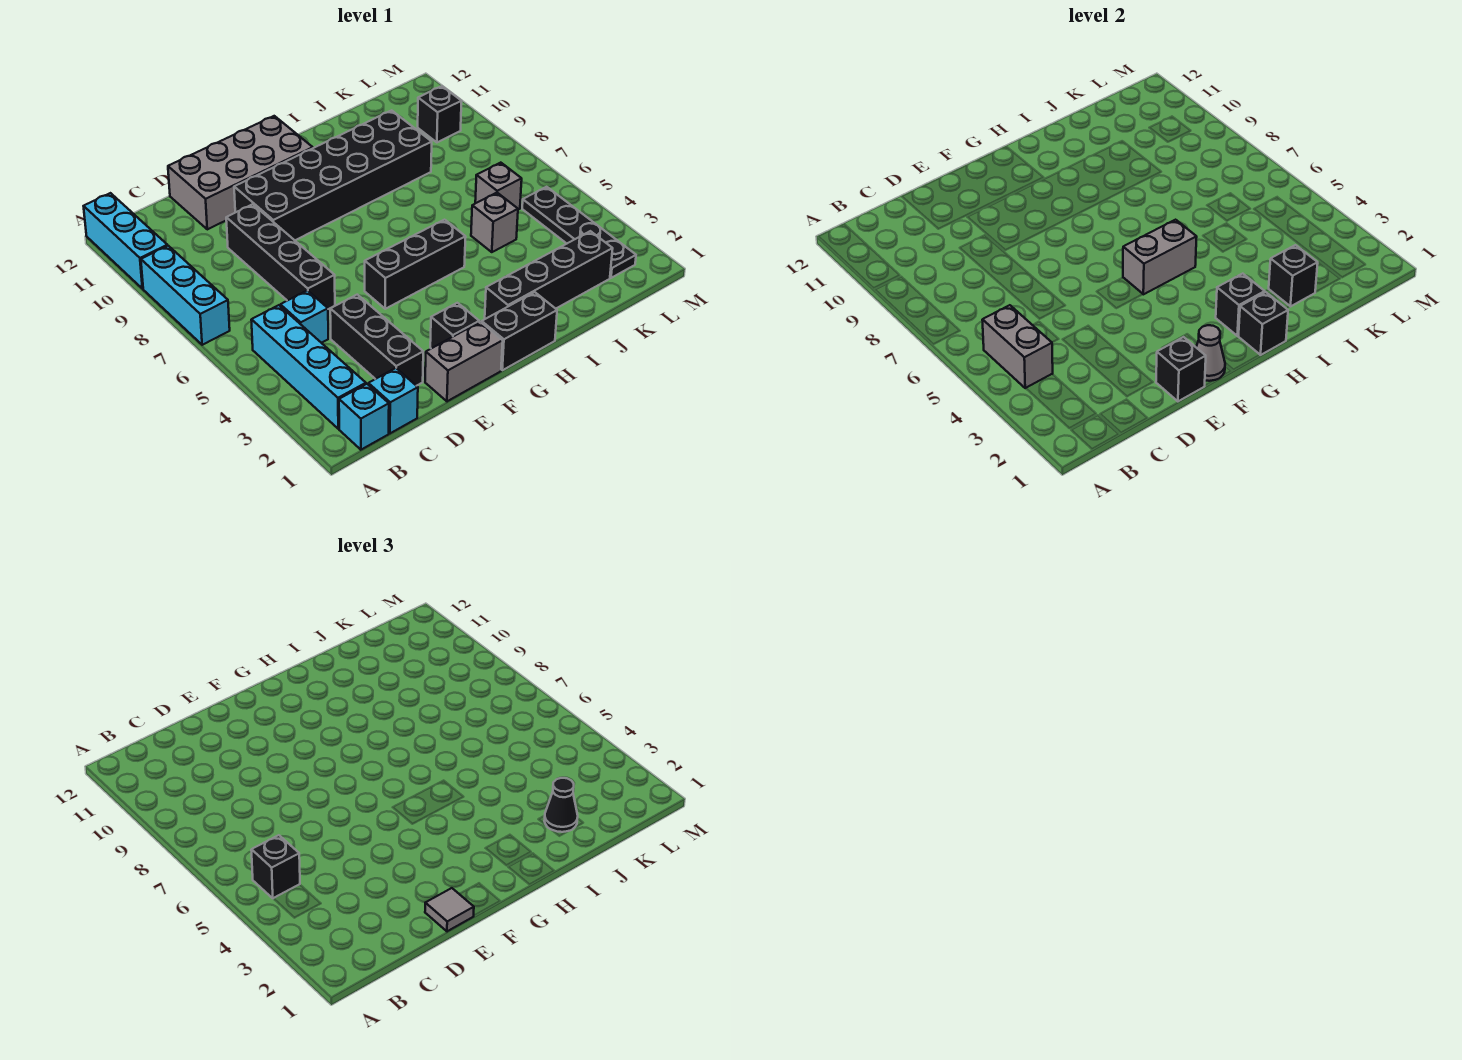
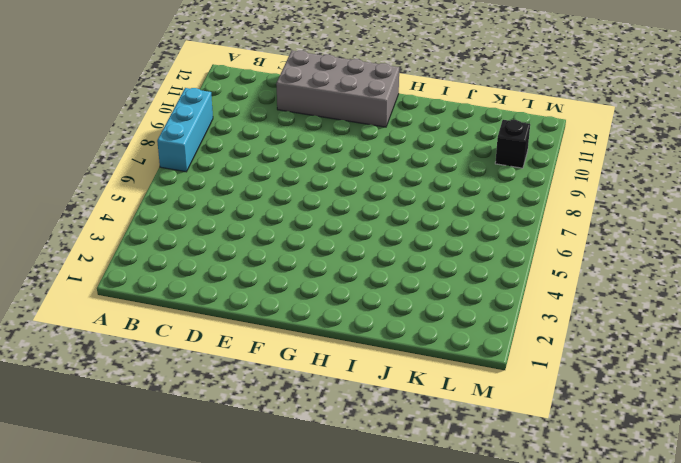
none -> cyan 1x3 brick [84,193,167,289]
none -> cyan 1x1 brick [339,384,389,450]
none -> cyan 1x4 brick [251,305,366,429]

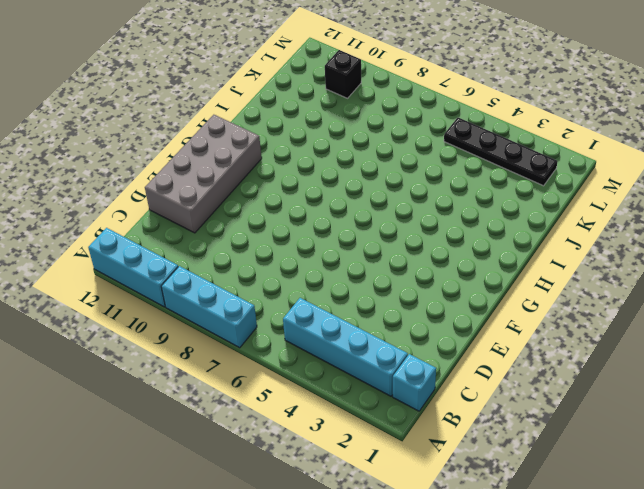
none -> cyan 1x1 brick [368,368,418,433]
none -> cyan 1x1 brick [280,290,328,343]
none -> black 1x3 brick [330,295,423,386]

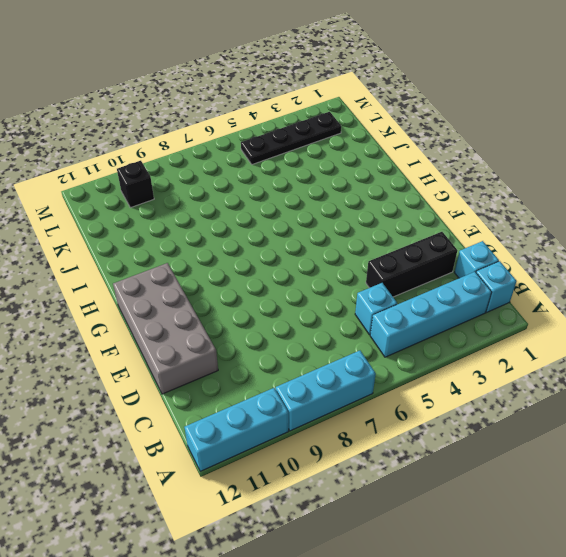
none -> black 1x4 brick [226,204,335,309]
none -> grey 1x2 brick [425,322,503,401]
none -> black 2x6 brick [234,110,432,240]

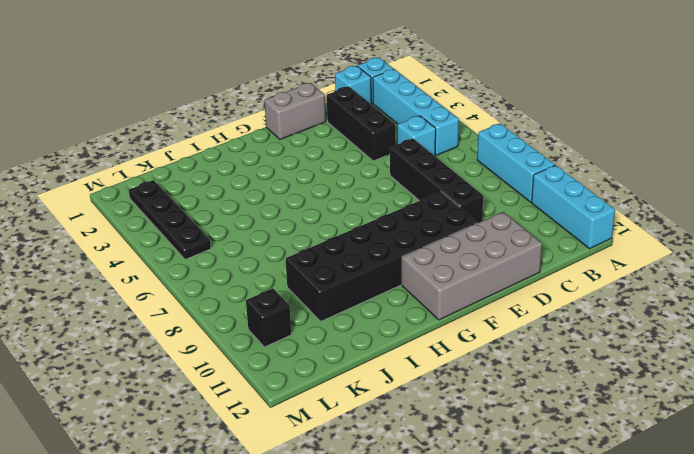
none -> black 1x1 brick [430,303,479,348]
none -> black 1x3 brick [365,220,466,309]
none -> black 1x2 brick [482,292,557,370]

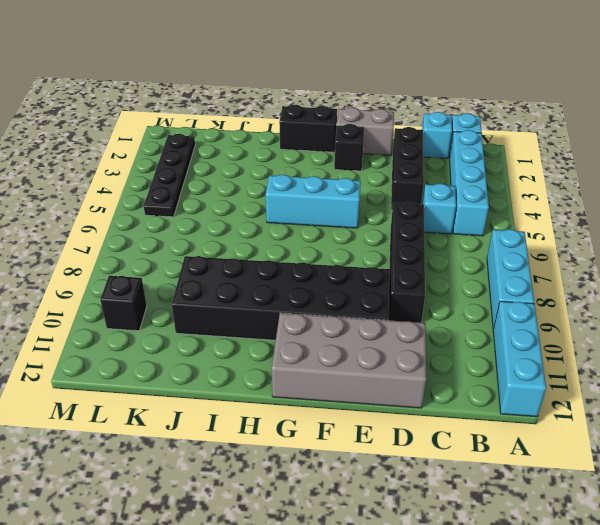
cyan 1x3 brick [266,175,361,228] -> black 1x3 brick [365,220,466,309]
none -> black 1x4 brick [485,231,613,319]
none -> grey 1x1 brick [471,193,518,252]
none -> grey 1x1 brick [475,163,522,210]

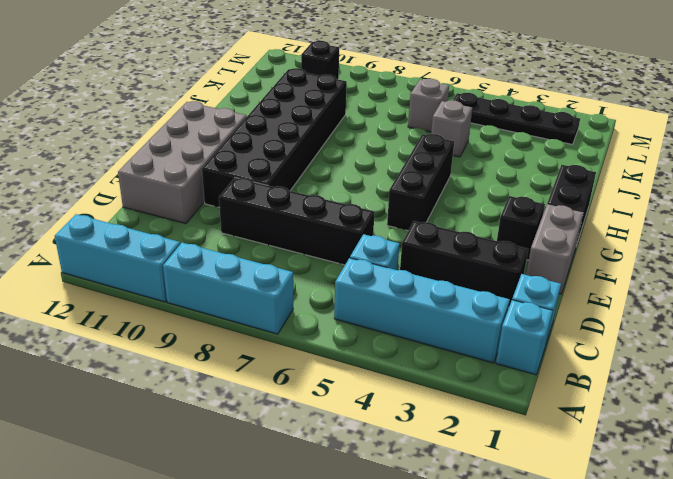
none -> black 1x4 brick [485,231,613,319]
none -> grey 1x2 brick [982,305,1053,388]
none -> black 1x1 brick [1156,337,1206,401]

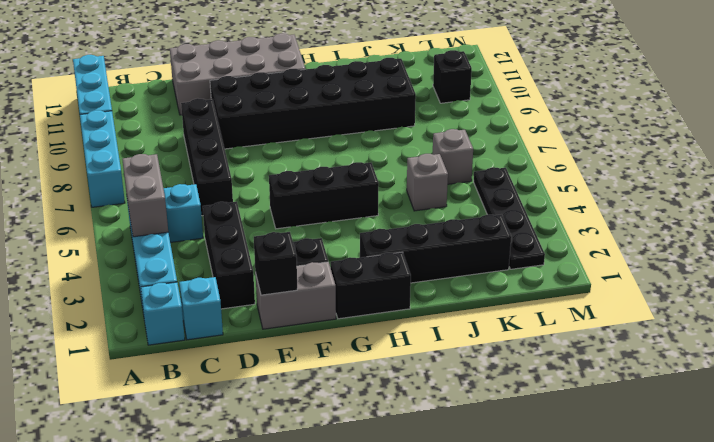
none -> grey 1x1 cone [1196,325,1225,381]
none -> grey 1x2 brick [1123,220,1197,294]
none -> black 1x1 brick [1238,292,1288,355]

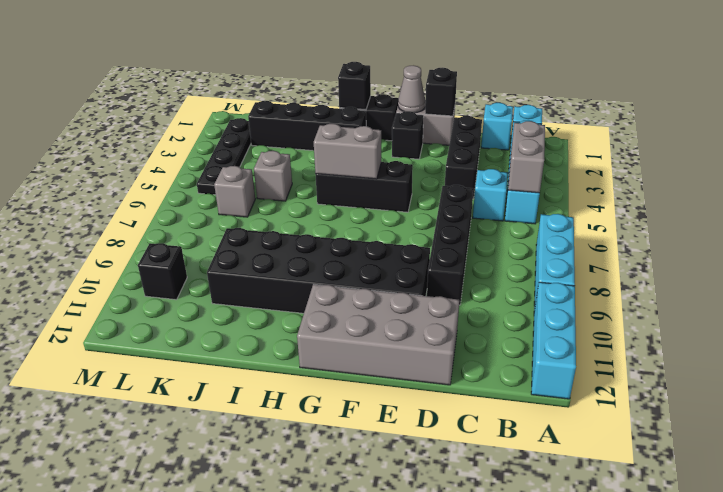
none -> black 1x1 brick [1216,274,1265,336]
none -> black 1x1 brick [1269,245,1318,307]
none -> black 1x1 brick [251,835,300,898]

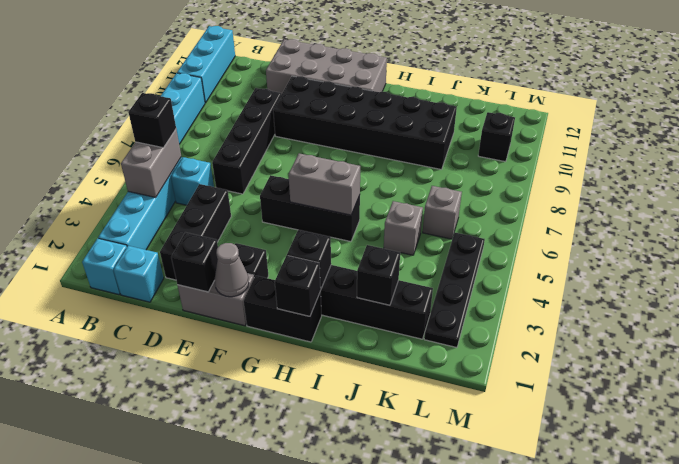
none -> grey 1x1 tile [425,888,474,931]
none -> black 1x1 cone [544,778,578,832]

